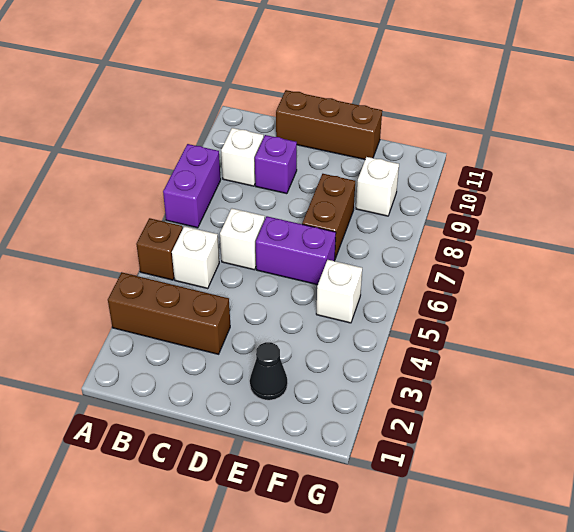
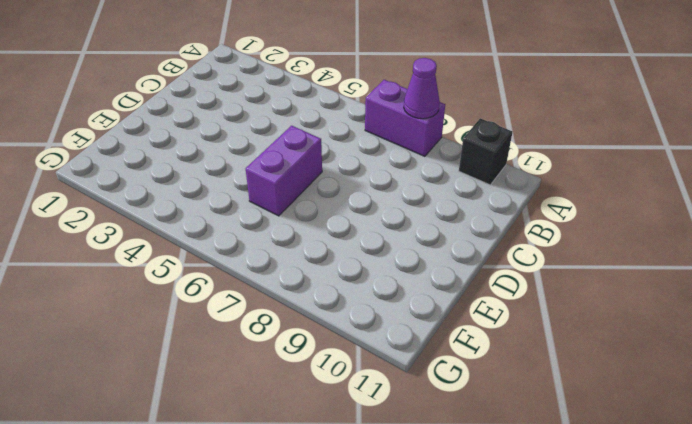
purple 1x1 cone [404,58,440,119] -> none
black 1x1 brick [459,118,512,185] -> none
none -> brown 1x3 brick [108,273,230,354]
none -> brown 1x1 brick [136,218,183,280]
none -> white 1x1 brick [172,226,219,289]

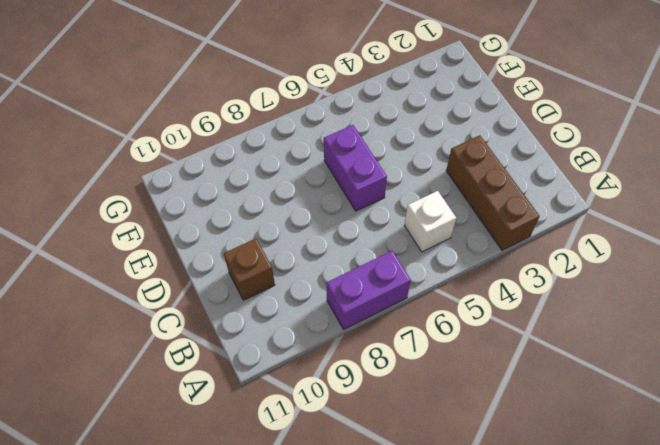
brown 1x1 brick [224,239,275,300] -> brown 1x1 brick moved to [136,218,183,280]
none -> white 1x1 brick [221,128,263,186]
none -> white 1x1 brick [220,208,265,270]
none -> purple 1x1 brick [255,135,297,194]

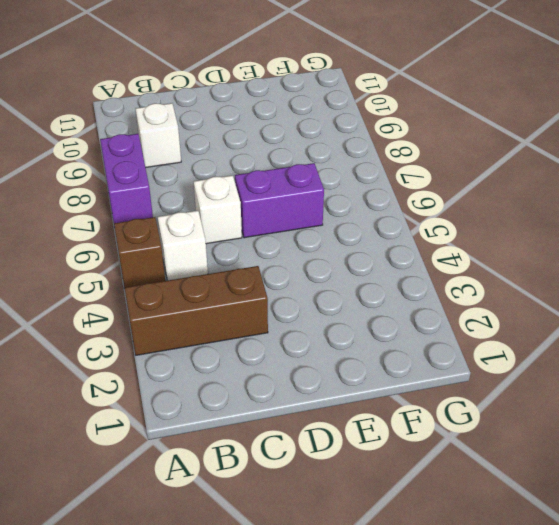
none -> purple 1x1 brick [255,135,297,194]
none -> brown 1x3 brick [276,90,382,160]
none -> black 1x1 cone [250,342,287,400]

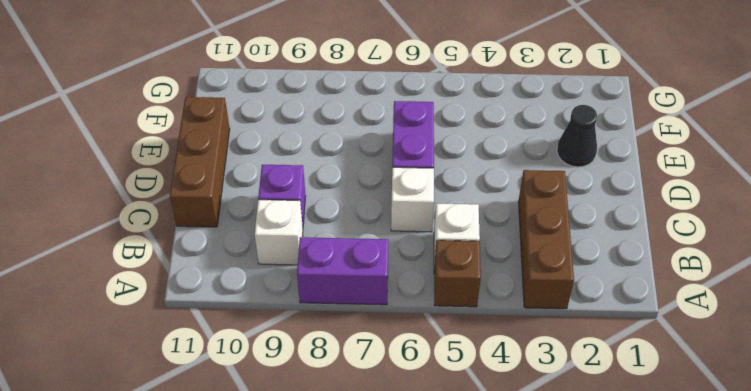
none -> brown 1x2 brick [302,174,355,258]
none -> white 1x1 brick [316,260,362,323]
none -> white 1x1 brick [356,157,399,216]

